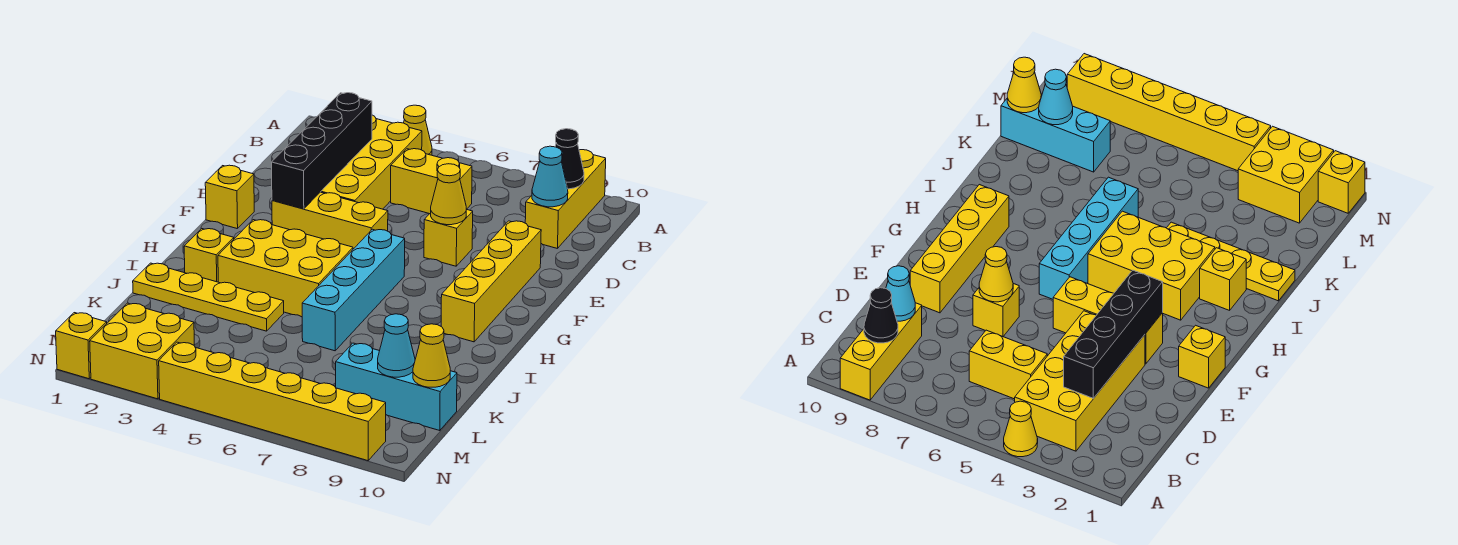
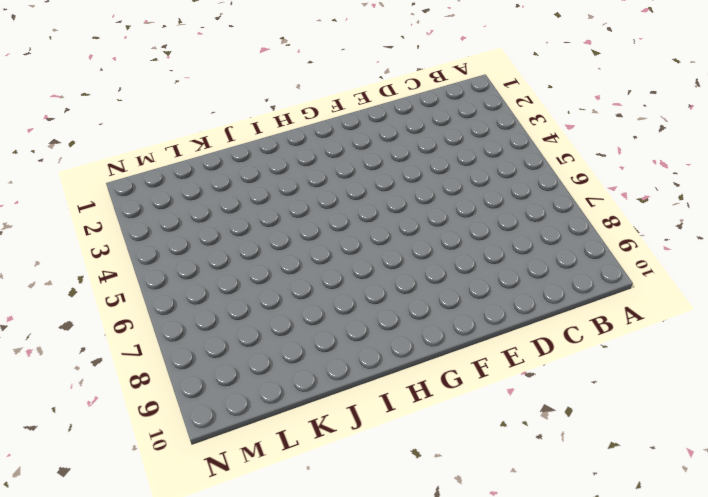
none -> yellow 1x1 cone [404,105,432,155]
none -> yellow 1x3 brick [525,150,606,249]
none -> yellow 2x4 brick [321,115,422,209]

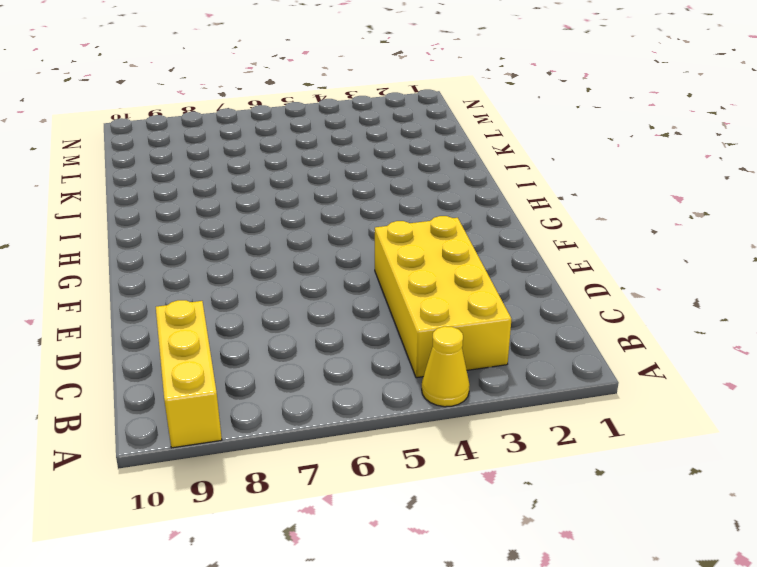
none -> yellow 1x2 brick [391,149,472,214]
none -> yellow 1x1 brick [424,209,473,266]
none -> yellow 1x4 brick [441,221,541,342]

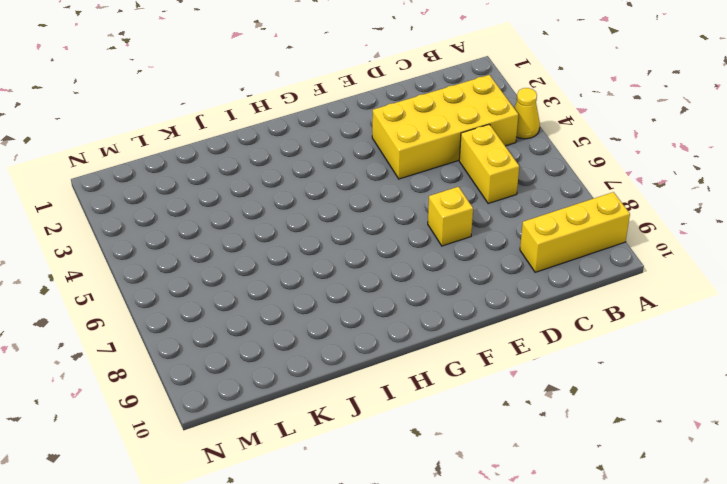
none -> yellow 1x4 brick [441,221,541,342]
none -> yellow 1x1 brick [205,165,254,229]
none -> yellow 1x3 brick [272,192,388,249]

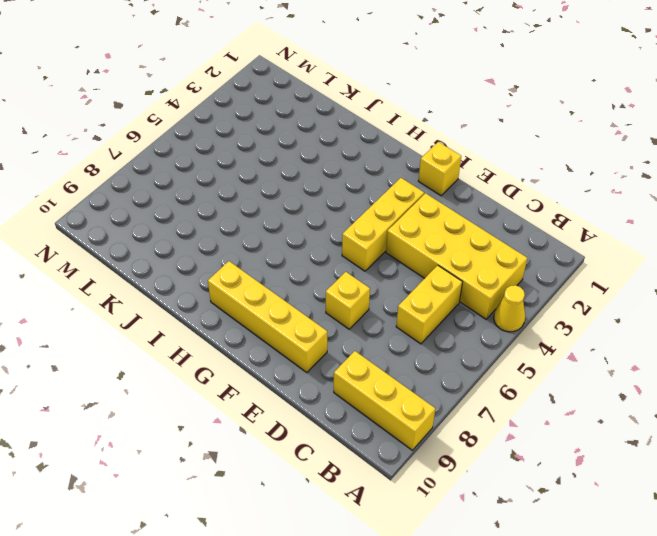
none -> cyan 1x4 brick [302,229,405,351]
none -> yellow 2x3 brick [218,220,353,317]
none -> yellow 1x1 brick [184,229,234,282]

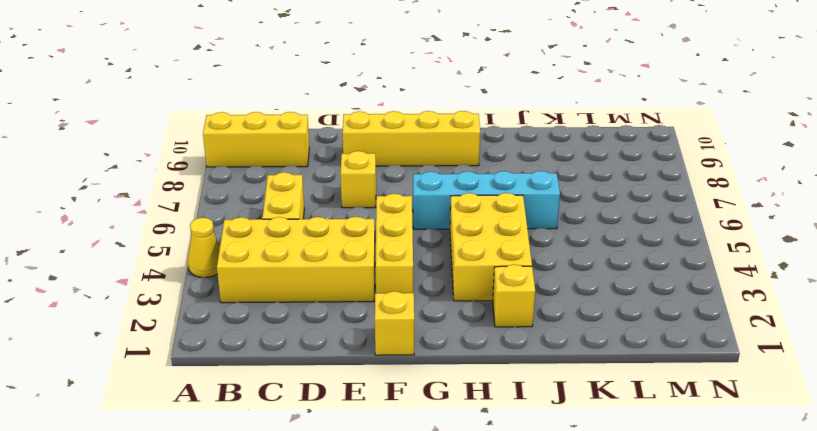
none -> yellow 1x4 plate [133,263,284,331]
none -> cyan 1x3 brick [336,343,457,430]
none -> yellow 2x2 brick [90,303,194,399]

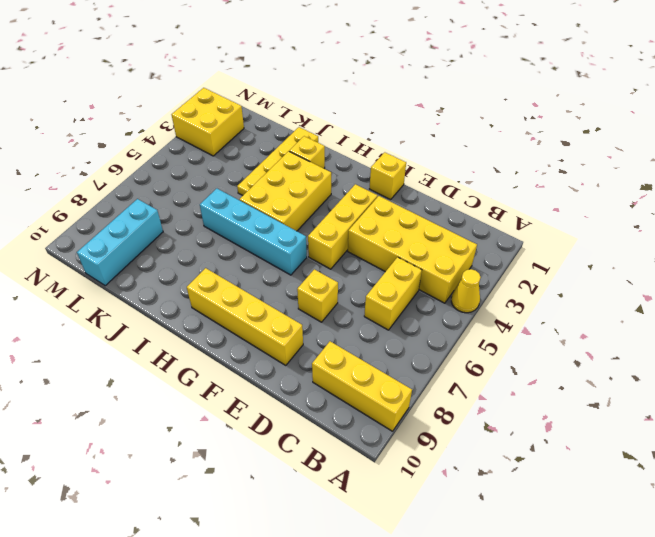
none -> yellow 1x1 brick [56,313,107,379]
none -> yellow 1x6 brick [159,342,386,461]
none -> black 1x1 cone [555,129,584,189]

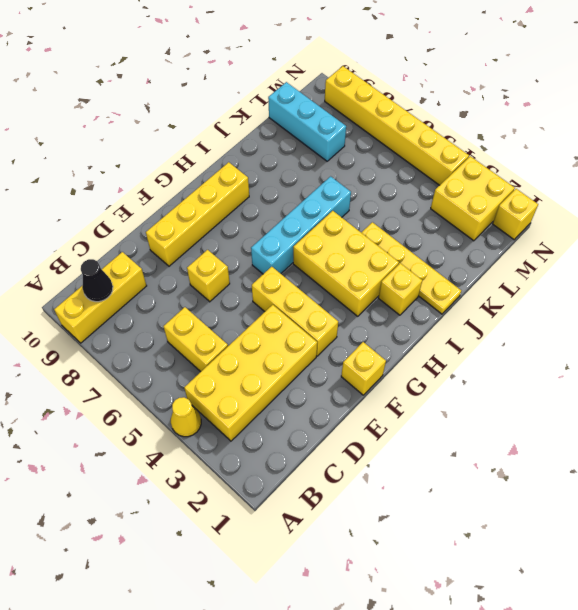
none -> black 1x4 brick [272,93,372,209]
none -> cyan 1x1 cone [532,146,568,207]
none -> yellow 1x1 cone [431,164,466,225]

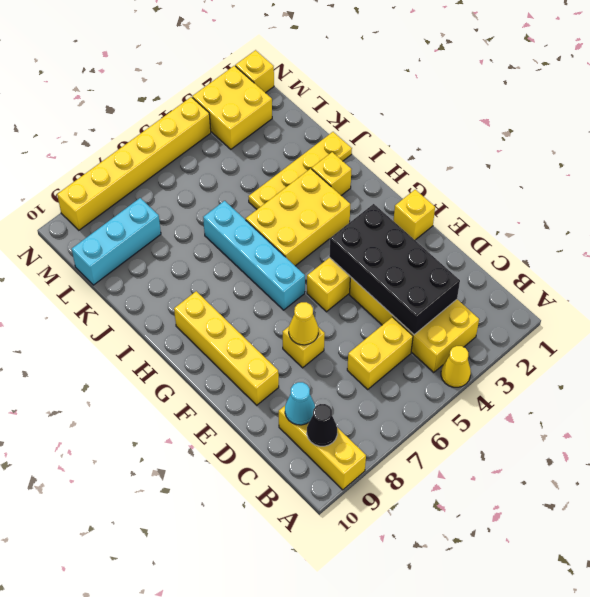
black 2x4 brick [329,204,460,335] -> black 1x4 brick [272,93,372,209]
none -> cyan 1x1 cone [378,314,415,377]
none -> yellow 1x1 cone [413,324,450,387]

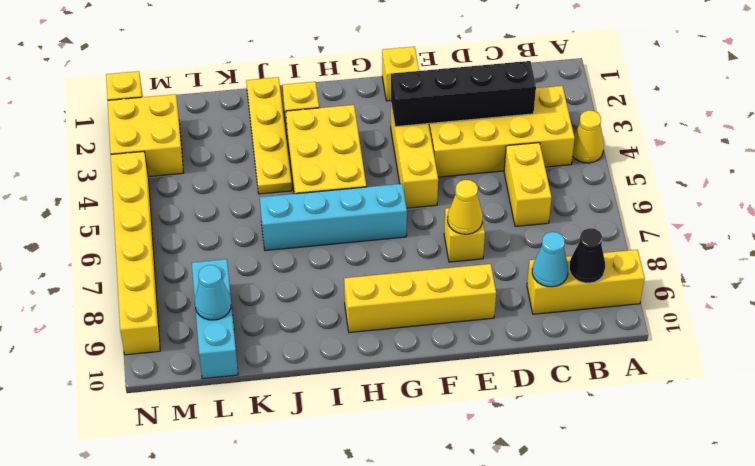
none -> yellow 1x1 cone [413,324,450,387]

